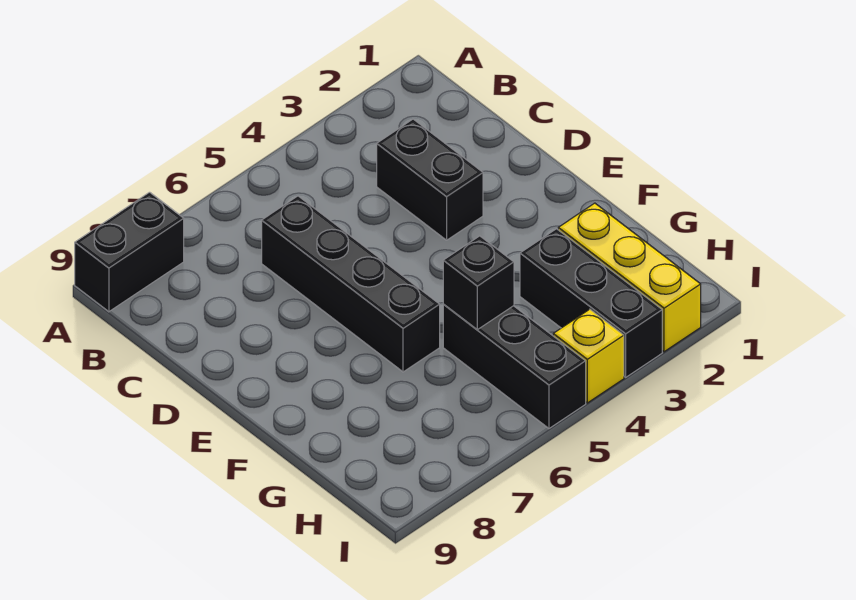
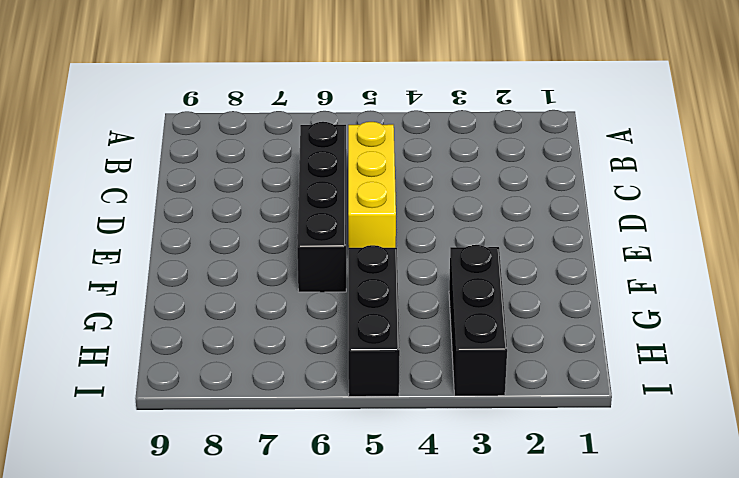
yellow 1x3 brick [348,122,396,248] -> yellow 1x3 brick moved to [558,203,701,352]
none -> black 1x2 brick [75,192,184,312]
none -> black 1x2 brick [377,119,483,240]

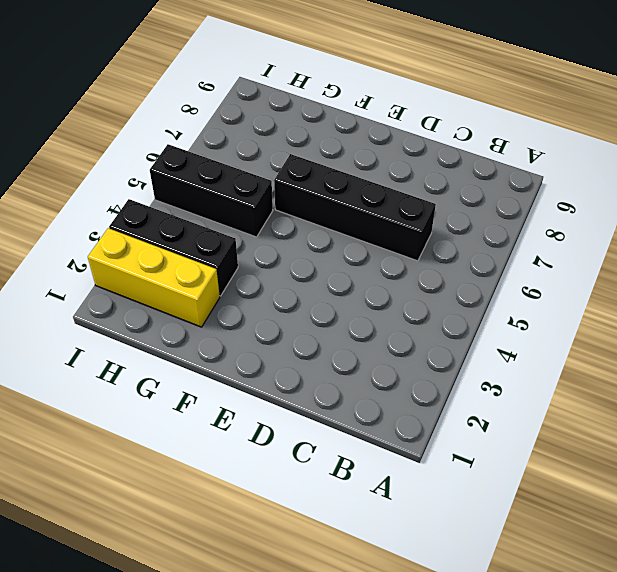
none -> black 1x2 brick [75,192,184,312]
none -> black 1x2 brick [377,119,483,240]

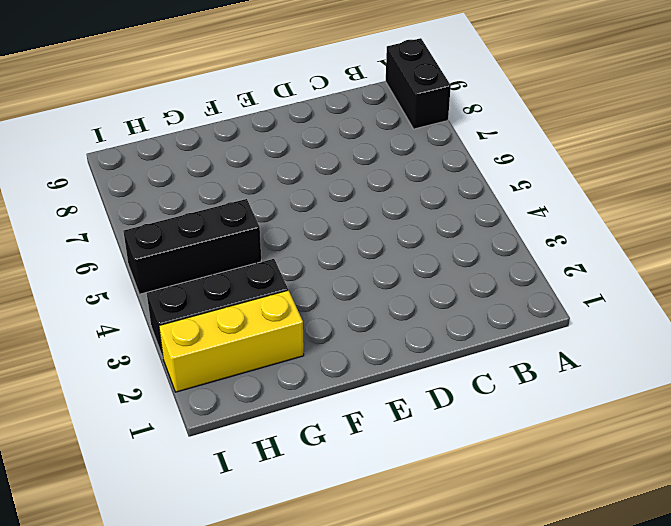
none -> black 1x2 brick [377,119,483,240]
none -> black 1x4 brick [262,196,440,372]

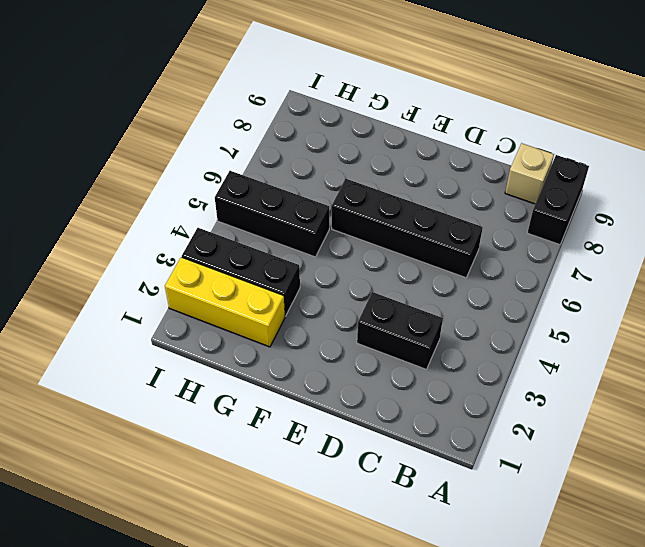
tan 1x1 brick [505,143,554,204] -> none
none -> yellow 1x1 brick [553,309,624,403]
none -> black 1x1 brick [443,236,514,330]

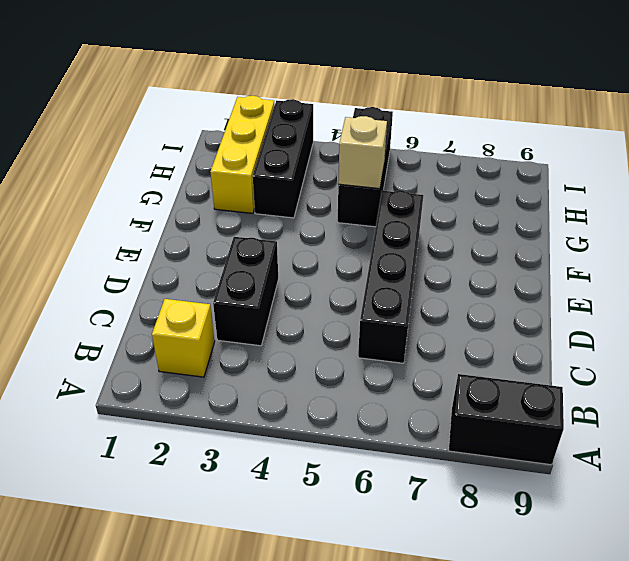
yellow 1x1 brick [152,299,215,377] -> yellow 1x1 brick moved to [553,309,624,403]
tan 1x1 brick [338,116,387,189] -> black 1x1 brick [443,236,514,330]

